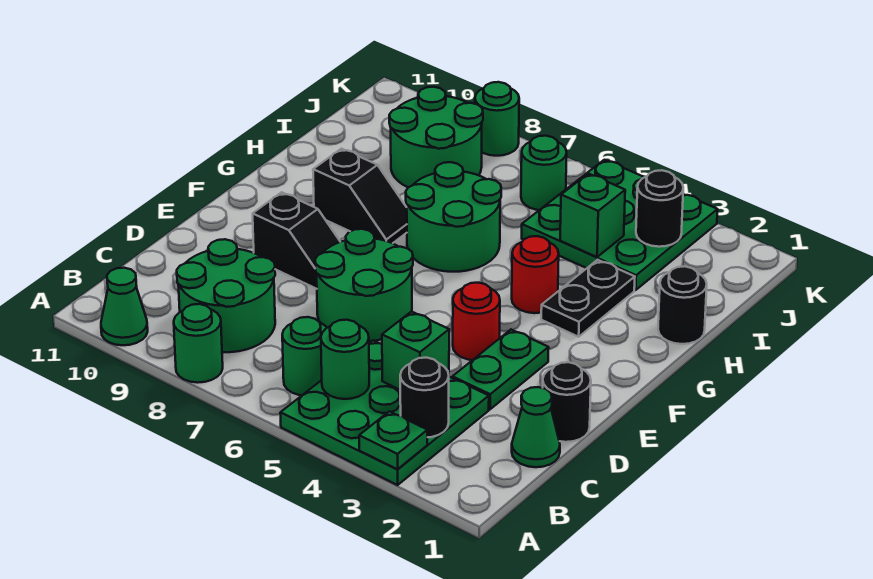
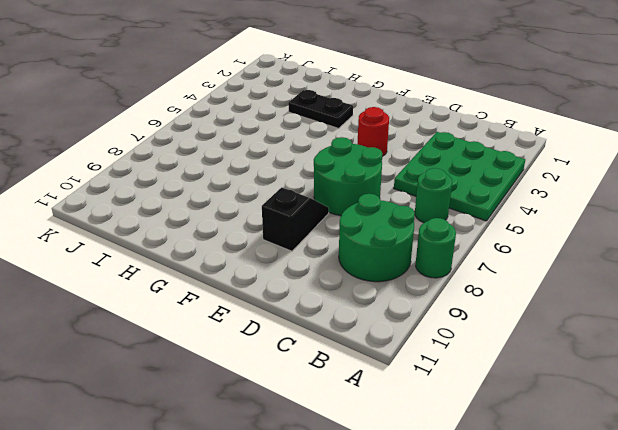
none -> green 1x1 cone [101,268,148,345]
none -> green 1x1 cone [512,387,560,467]
none -> black 1x1 round brick [543,362,591,442]

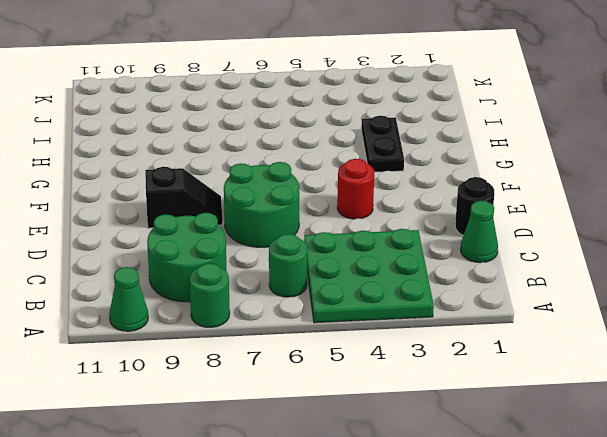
none -> green 1x2 plate [452,330,549,409]
none -> red 1x1 round brick [512,236,559,313]
none -> green 2x2 round brick [406,162,501,272]

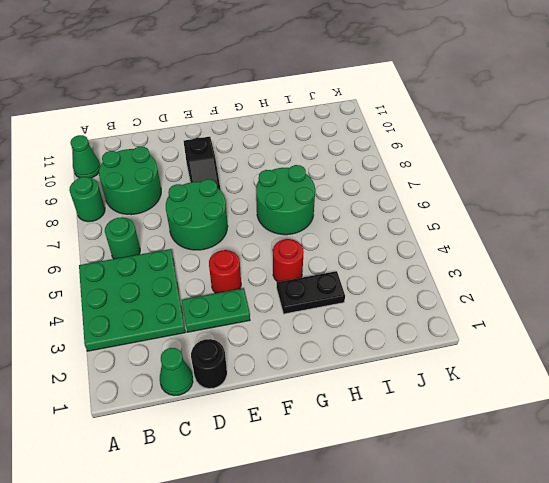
none -> black 1x2 slope [313,149,407,243]
none -> black 1x1 round brick [658,266,707,344]
none -> green 3x3 plate [522,160,718,290]

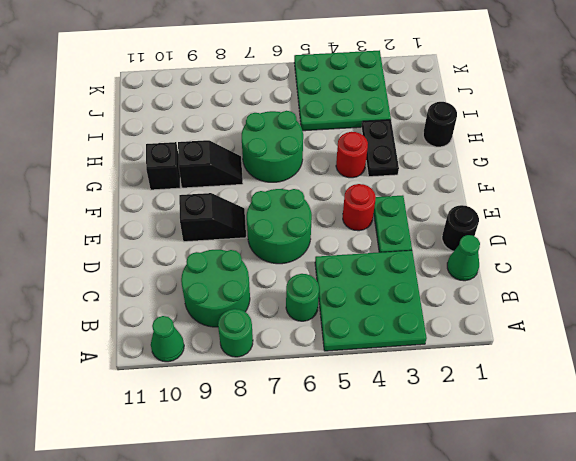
black 1x1 brick [146,142,180,190] -> none
none -> green 2x2 round brick [389,87,483,187]
none -> green 1x1 round brick [521,136,567,210]
none -> green 1x1 round brick [475,82,519,156]

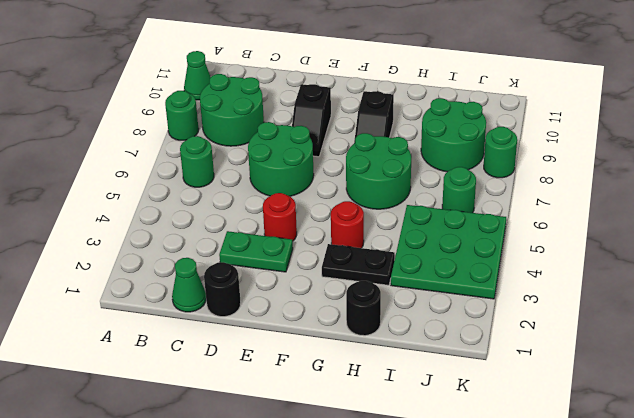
none -> green 3x3 plate [280,340,489,485]
none -> green 1x1 plate [359,411,427,469]
none -> black 1x1 round brick [400,358,449,437]

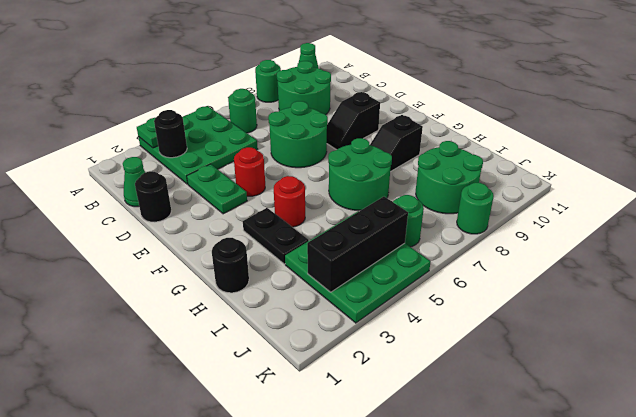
black 1x3 brick [307,197,408,292] -> black 1x1 round brick [636,170,683,247]
none -> green 1x1 round brick [321,320,369,399]
none -> green 1x1 brick [382,312,449,390]
none -> green 1x1 brick [560,174,625,257]

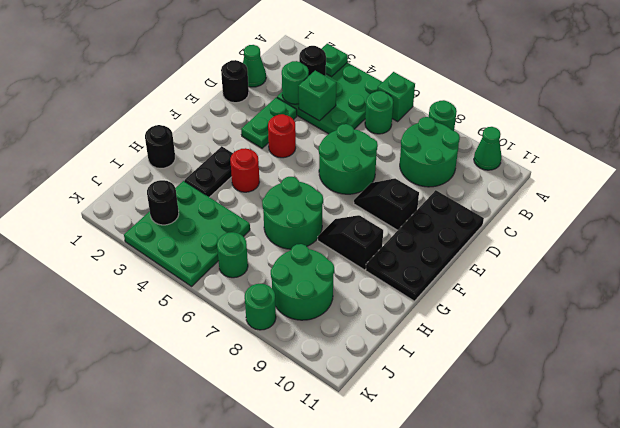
green 1x1 brick [377,72,415,121] -> green 1x1 brick moved to [560,174,625,257]
green 1x1 round brick [282,61,309,104] -> green 1x1 round brick moved to [321,320,369,399]
black 2x4 plate [366,190,484,301] -> none

